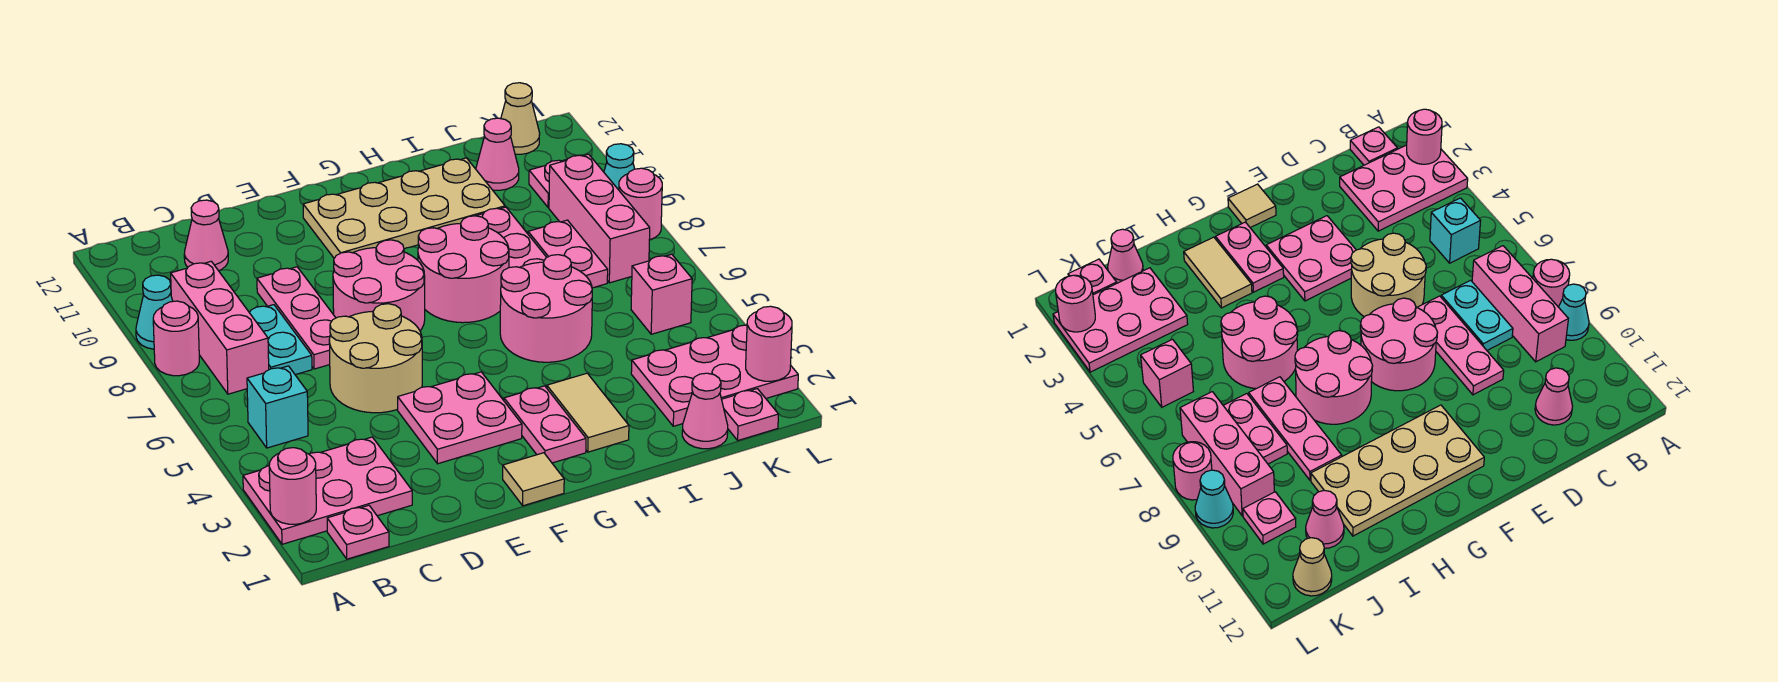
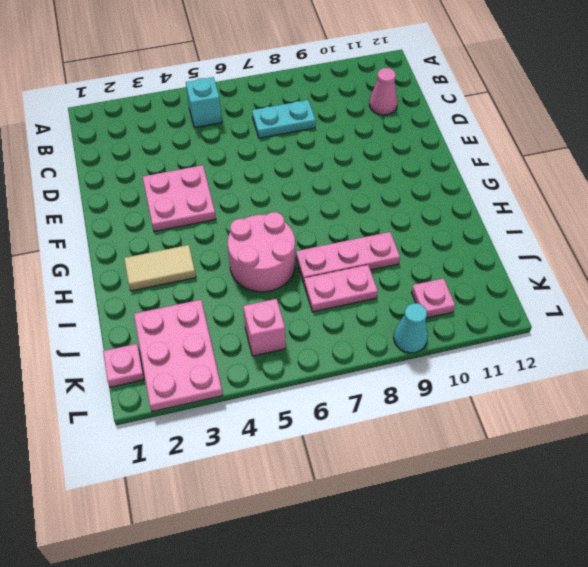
none -> pink 2x3 plate [243,437,412,544]
none -> pink 1x1 round brick [153,301,199,376]
none -> cyan 1x1 cone [136,275,173,349]
none -> pink 1x1 plate [327,505,389,559]

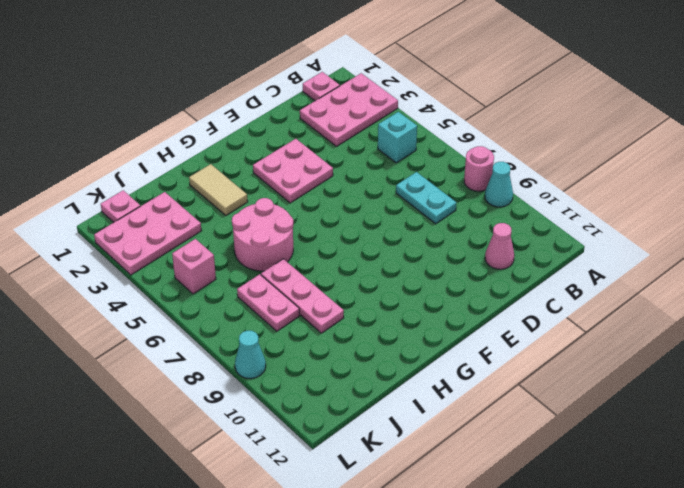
none -> pink 1x3 brick [171,261,269,394]
none -> tan 2x2 round brick [329,304,422,413]
none -> pink 1x3 plate [257,267,336,369]
none -> pink 2x2 round brick [333,240,425,331]

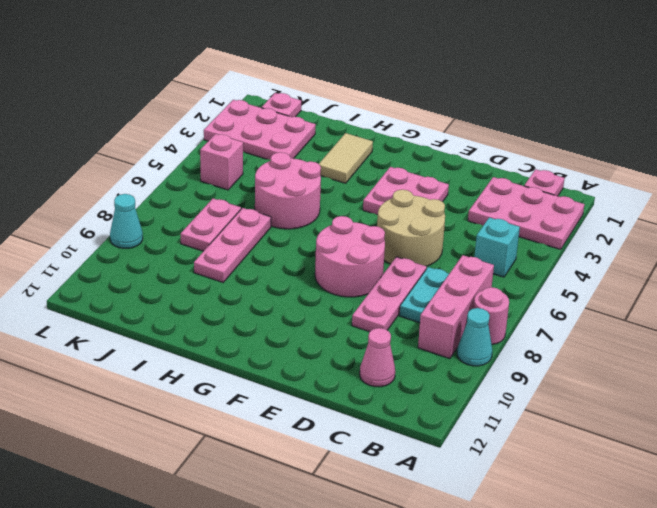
none -> tan 1x1 tile [503,453,564,506]
none -> tan 2x4 plate [303,158,505,258]
none -> pink 1x2 plate [504,386,586,463]
none -> pink 2x2 round brick [418,216,509,323]

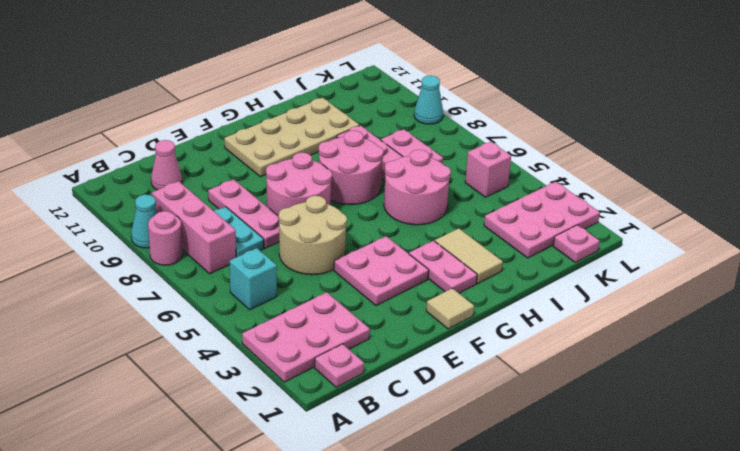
none -> pink 1x1 cone [682,373,728,449]
none -> pink 1x1 cone [476,118,519,190]
none -> pink 1x3 brick [549,154,650,283]
none -> pink 1x1 plate [529,160,566,208]

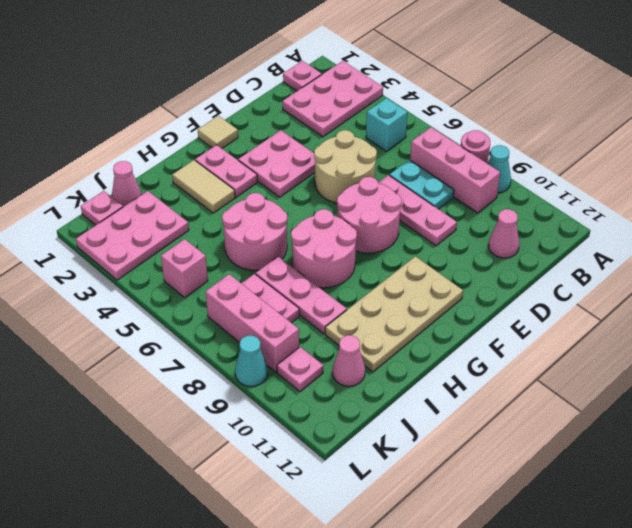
none -> tan 1x1 cone [501,83,540,154]
none -> pink 1x1 round brick [619,168,662,240]
none -> pink 1x1 round brick [269,448,316,524]
none -> pink 1x1 round brick [746,306,792,381]

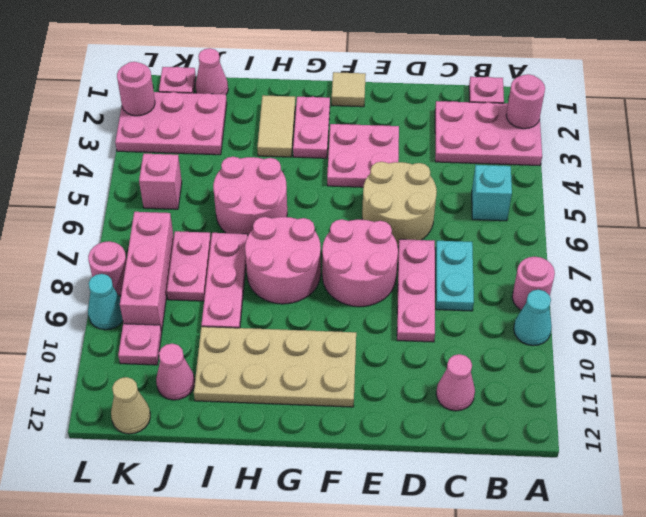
none -> pink 1x3 brick [171,261,269,394]

